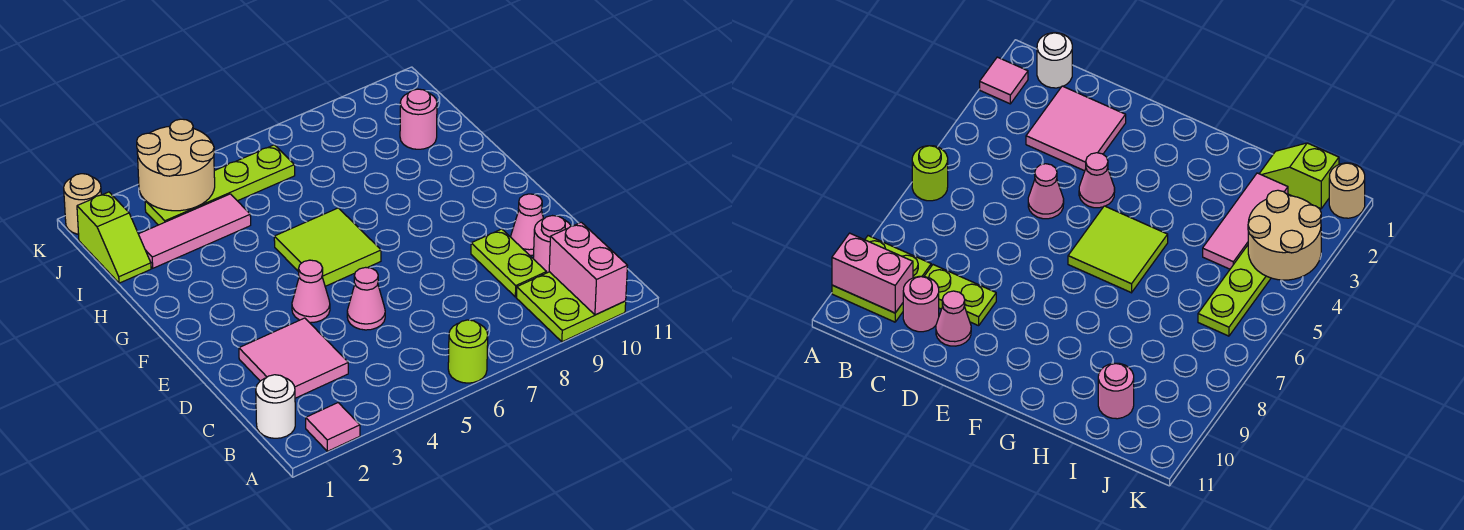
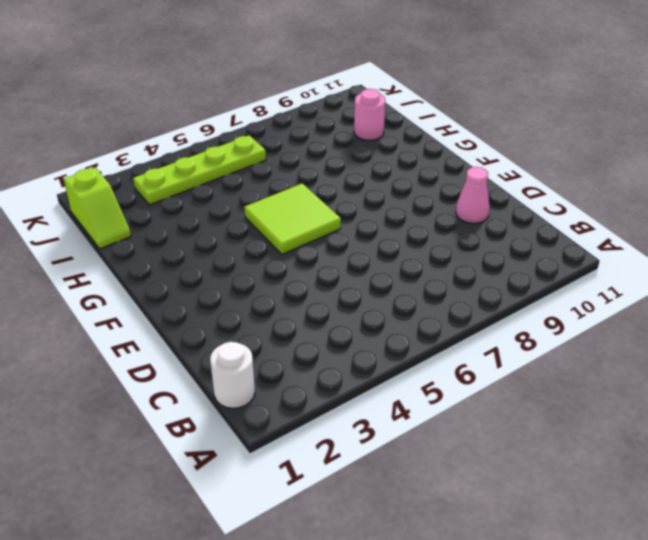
none -> pink 1x1 tile [306,403,360,451]
none -> lime 1x1 round brick [448,320,488,383]
none -> lime 2x2 plate [516,272,626,342]

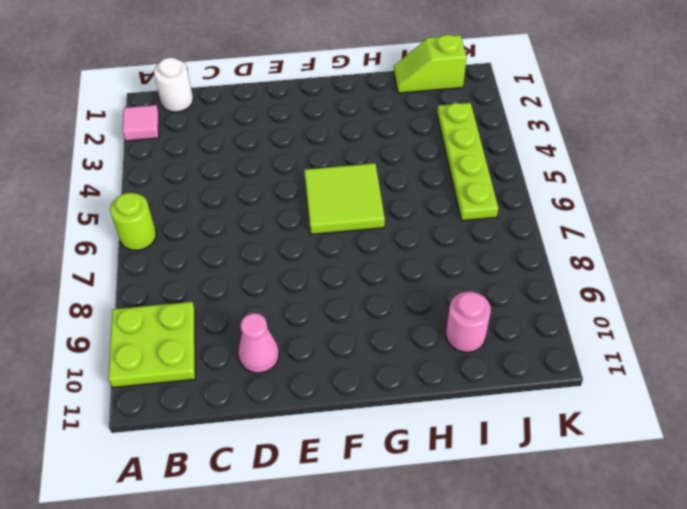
none -> pink 2x2 tile [239,318,348,398]
none -> lime 1x2 plate [471,229,547,297]
none -> pink 1x1 round brick [533,216,571,273]

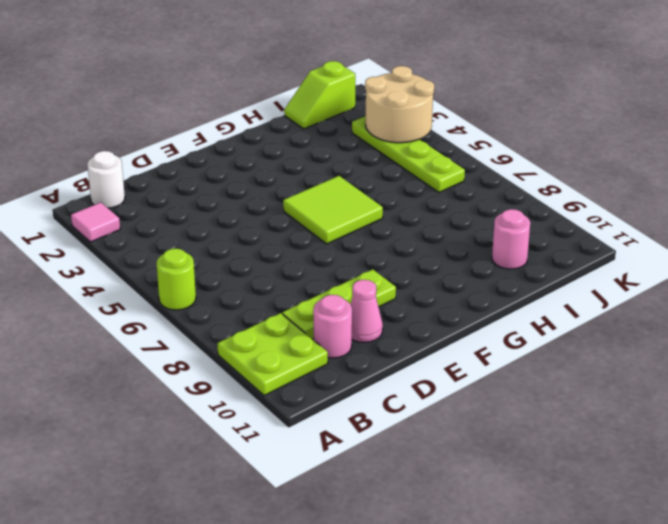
lime 1x3 plate [282,269,396,339] -> lime 1x2 plate [471,229,547,297]
none -> pink 2x2 tile [239,318,348,398]
none -> pink 1x1 cone [347,267,385,330]
none -> pink 1x1 cone [292,260,330,323]

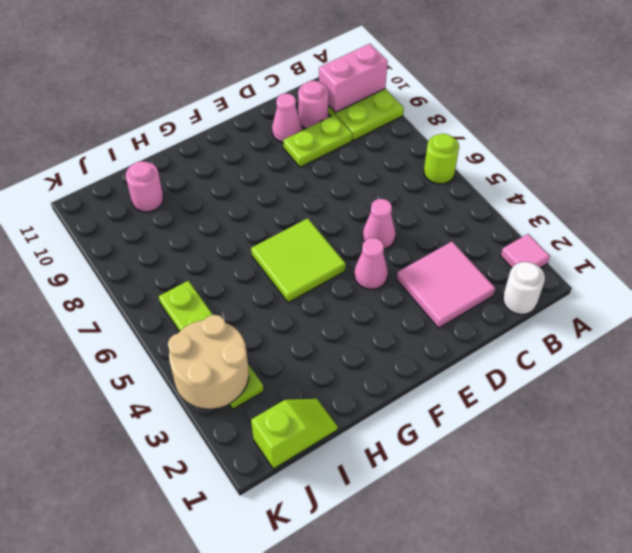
none -> pink 1x3 tile [139,194,251,268]
none -> tan 1x1 round brick [64,174,101,234]

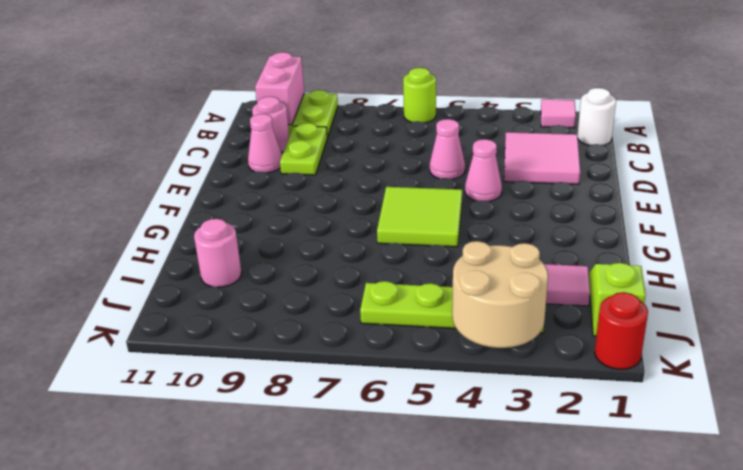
red 1x1 round brick [595,292,648,369] -> tan 1x1 round brick [64,174,101,234]

